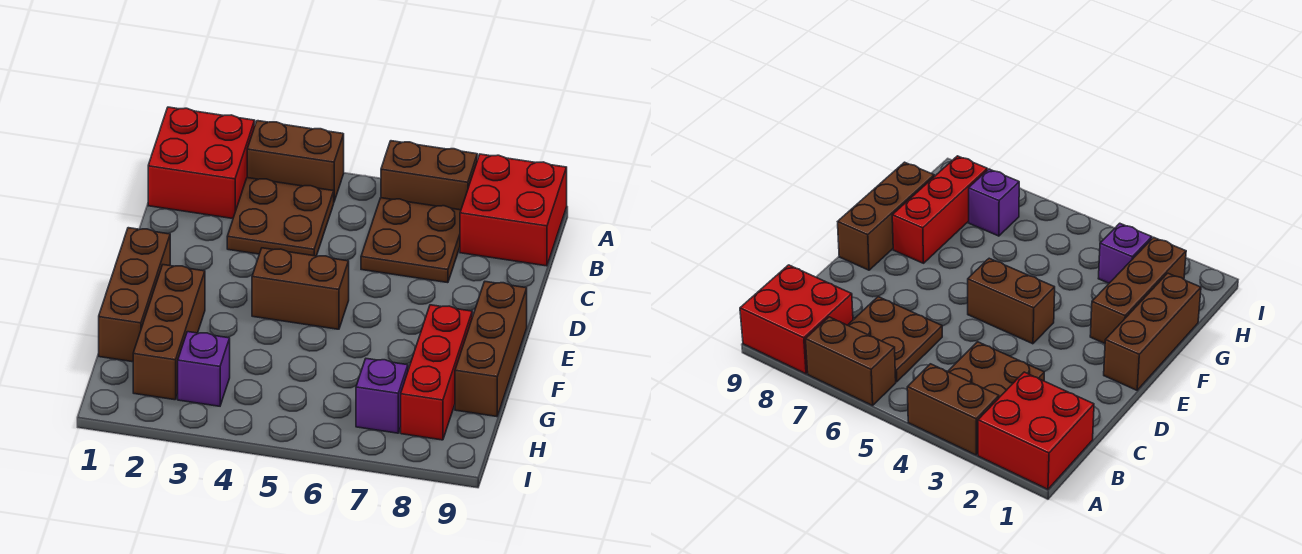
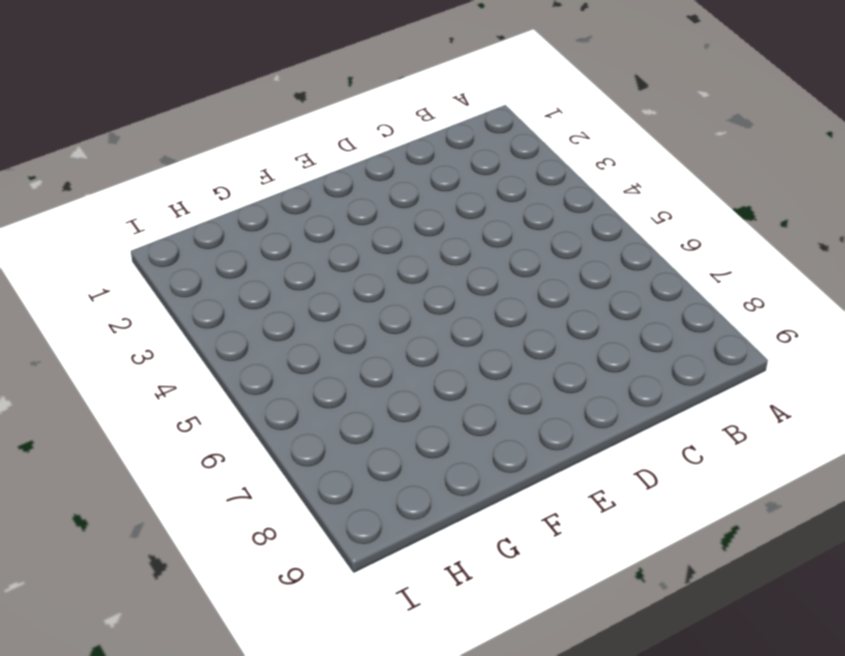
none -> red 2x2 brick [148,107,255,219]
none -> brown 1x2 brick [247,121,344,201]
none -> brown 1x2 brick [381,141,477,210]

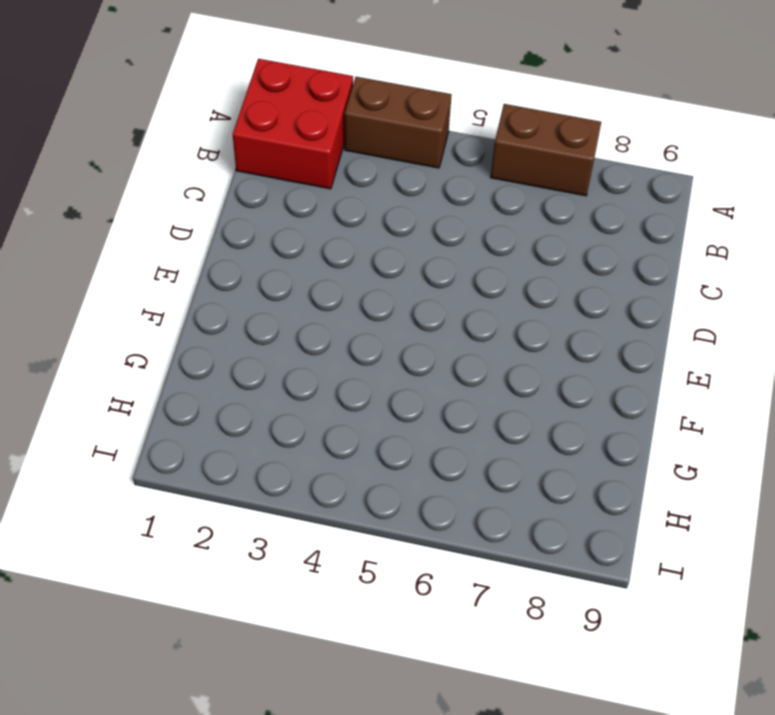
none -> red 2x2 brick [460,154,567,266]
none -> brown 2x2 plate [227,178,334,256]
none -> brown 2x2 plate [361,198,461,283]

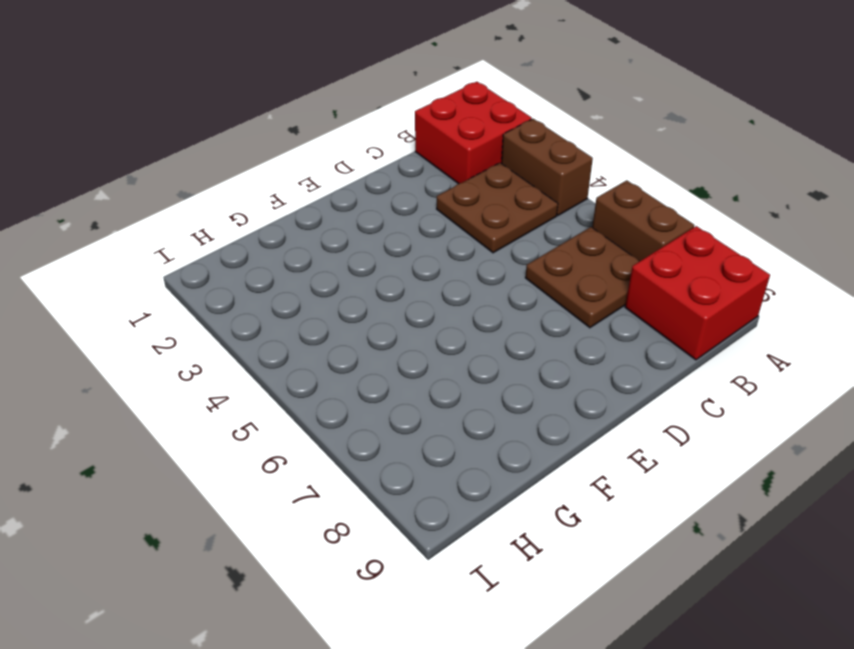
none -> brown 1x3 brick [99,228,170,362]
none -> brown 1x2 brick [252,248,349,329]
none -> brown 1x3 brick [455,282,527,417]

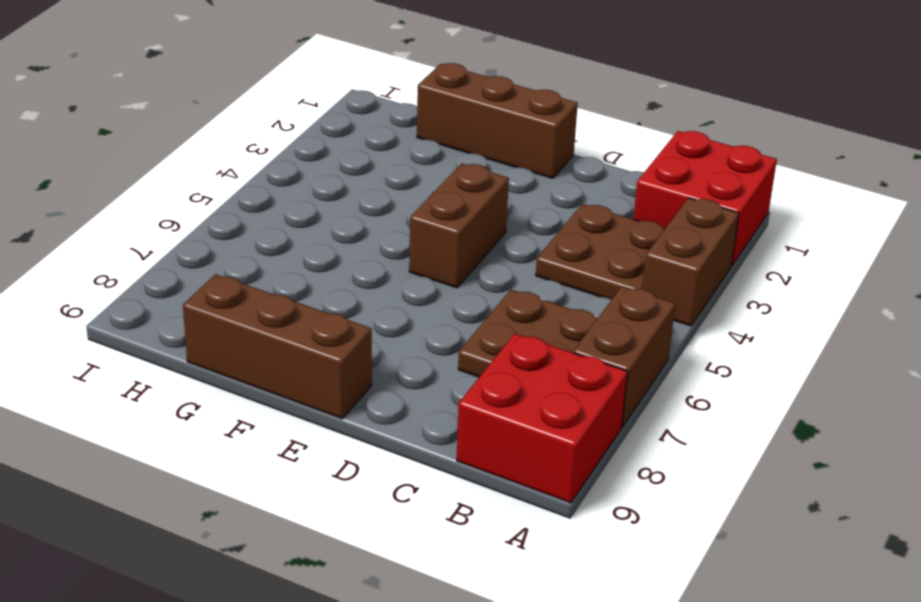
none -> brown 1x3 brick [133,265,205,400]
none -> red 1x3 brick [401,305,472,440]
none -> purple 1x1 brick [178,332,230,406]

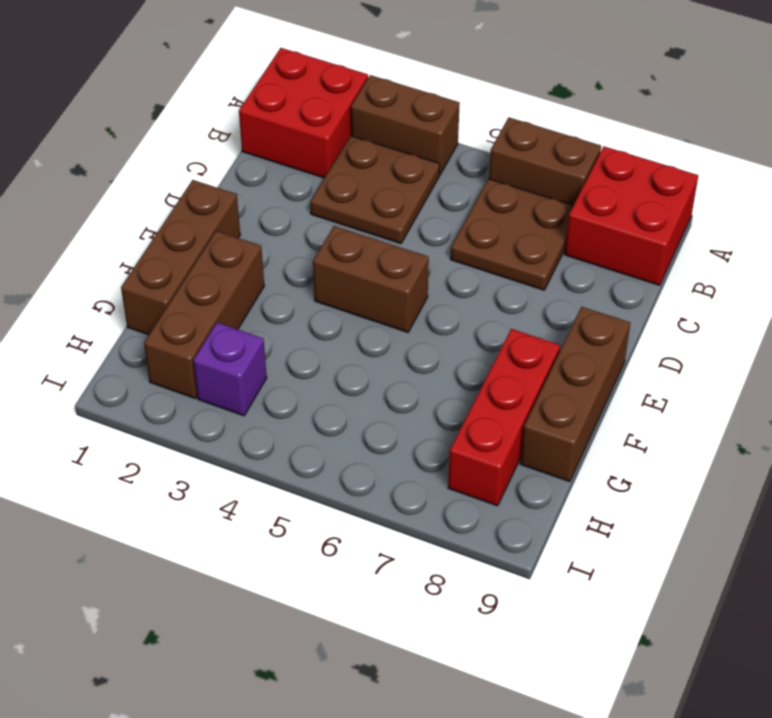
none -> purple 1x1 brick [356,359,408,433]

